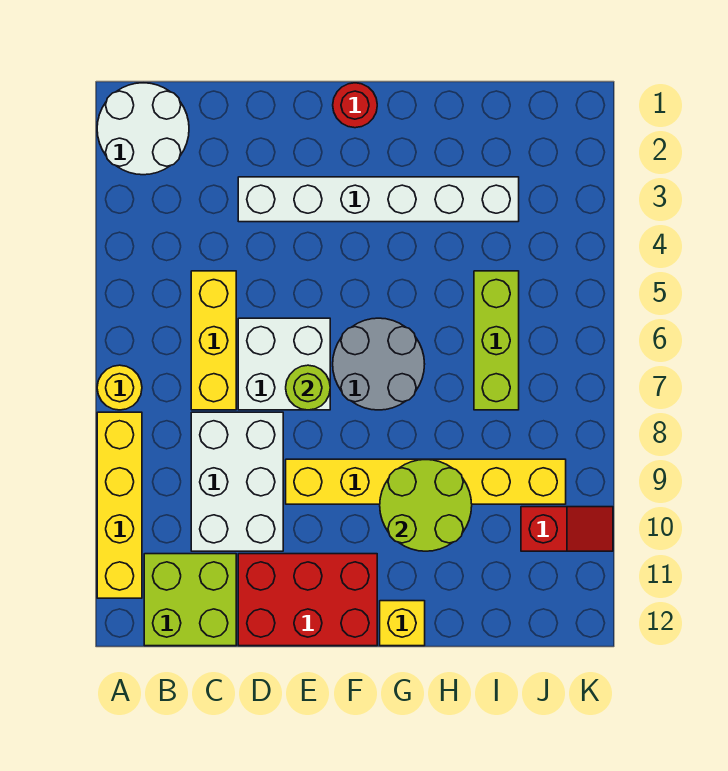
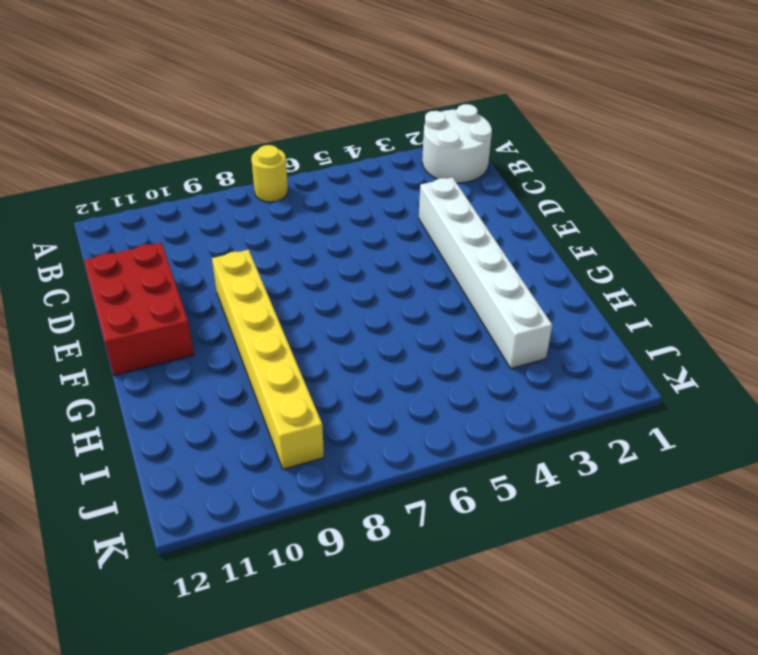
none -> yellow 1x4 brick [97,412,142,598]
none -> lime 2x2 brick [144,554,236,646]
none -> yellow 1x3 brick [191,271,236,410]

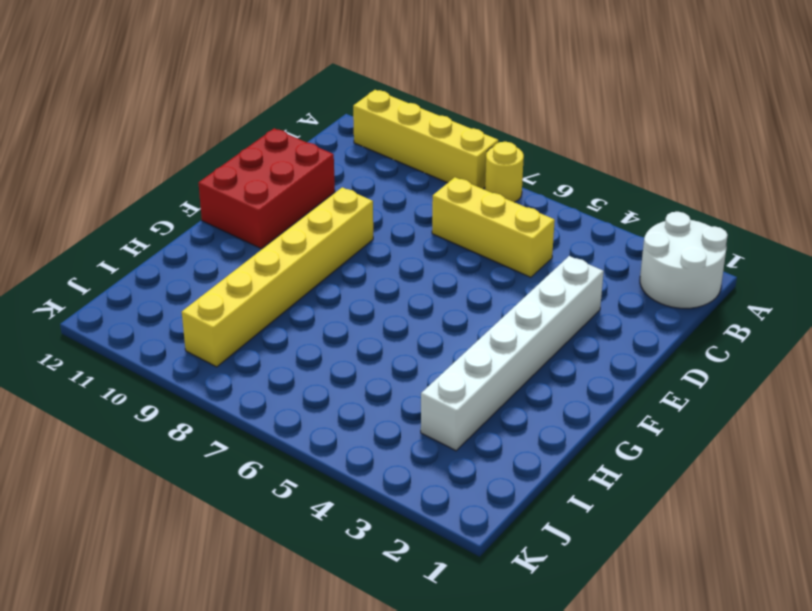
none -> lime 2x2 brick [144,554,236,646]
none -> white 2x3 brick [191,412,283,551]
none -> white 2x2 brick [238,318,330,410]

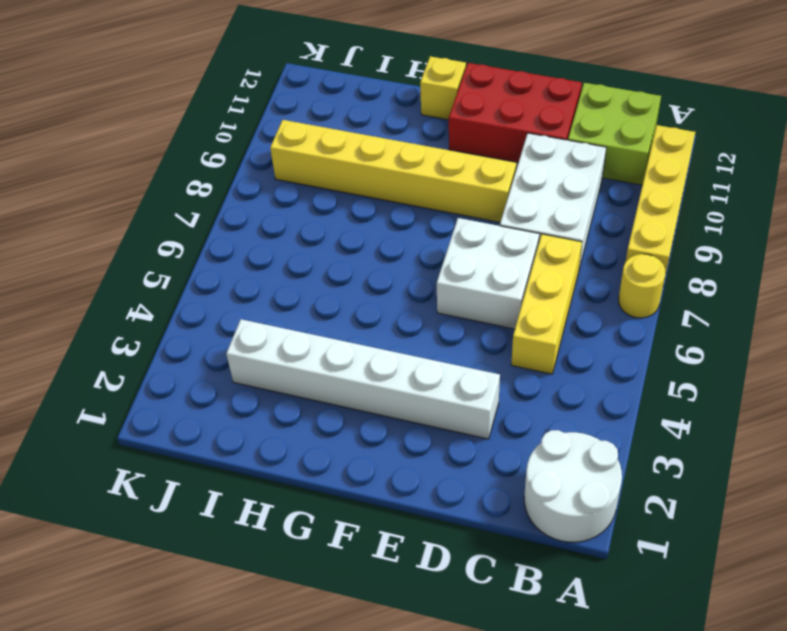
none -> red 1x1 round brick [333,83,377,128]
none -> grey 2x2 round brick [333,318,425,410]
none -> lime 1x3 brick [474,271,519,410]

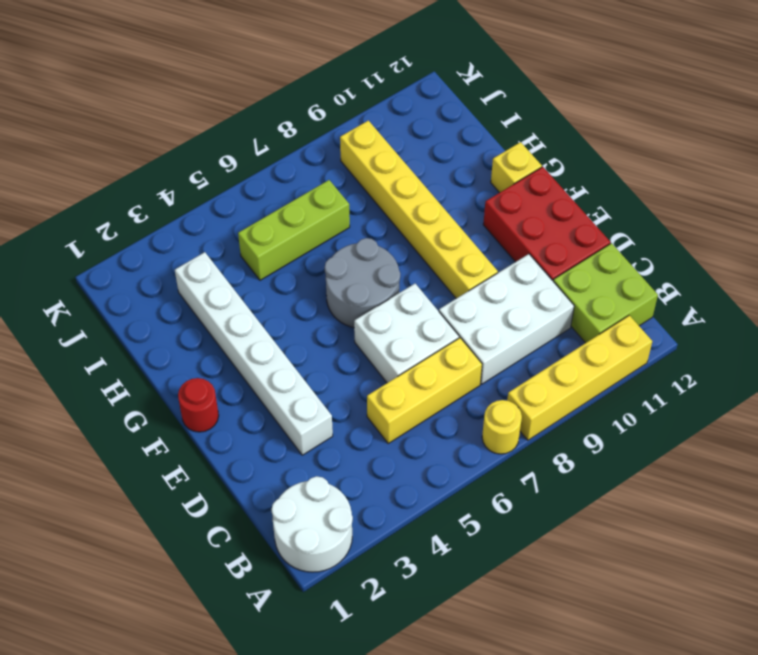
none -> red 1x2 slope [521,507,613,551]
none -> lime 1x1 round brick [286,365,330,410]
none -> lime 2x2 round brick [380,460,472,551]

